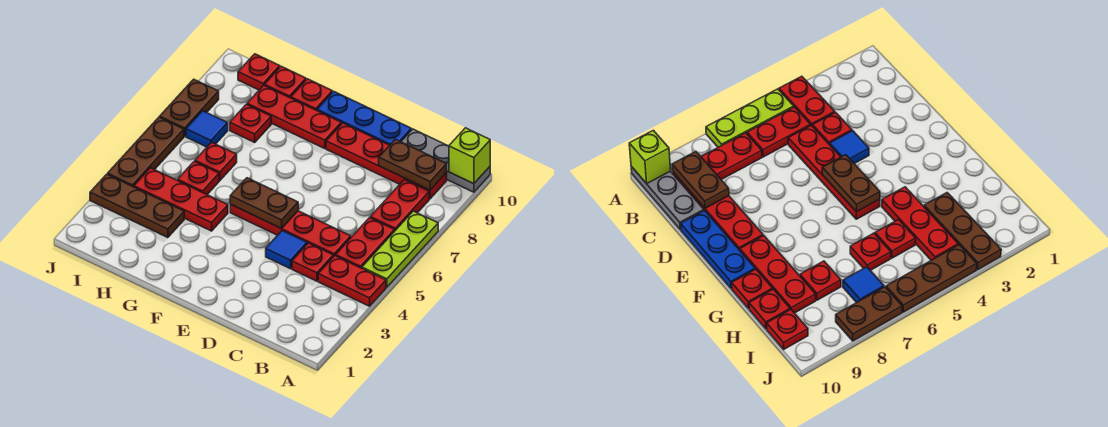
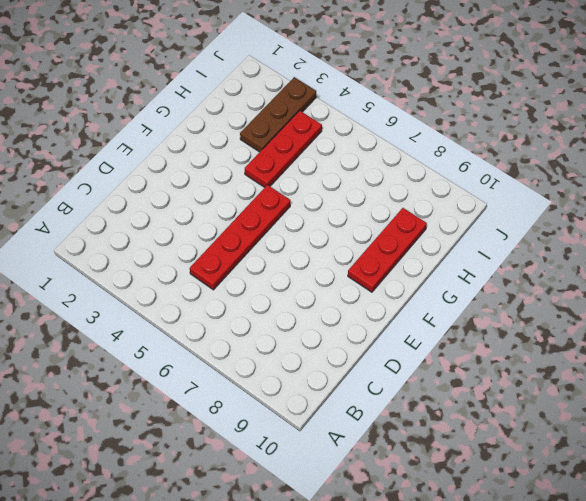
none -> red 1x2 plate [318,256,386,306]
none -> lime 1x3 plate [362,211,438,287]
none -> grey 1x3 plate [401,129,490,192]

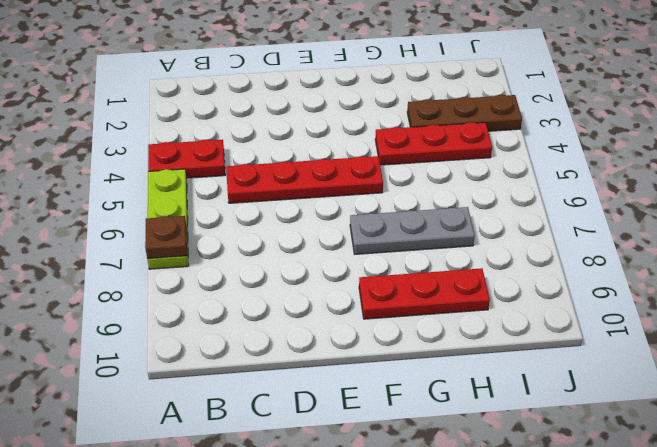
brown 1x1 plate [145,216,187,259] -> none
grey 1x3 plate [350,207,475,254] -> grey 1x3 plate moved to [401,129,490,192]
none -> red 1x2 plate [336,218,395,268]
none -> red 1x2 plate [370,180,429,230]
none -> red 1x4 plate [326,123,447,199]

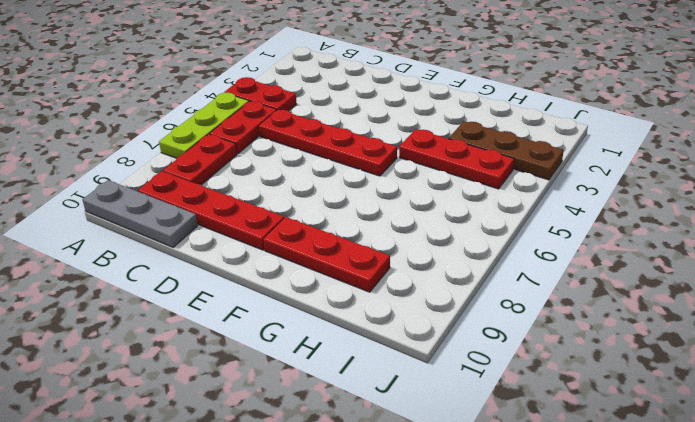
none -> red 1x1 plate [292,243,333,281]
none -> blue 1x1 tile [266,231,307,269]
none -> blue 1x3 plate [317,92,411,145]

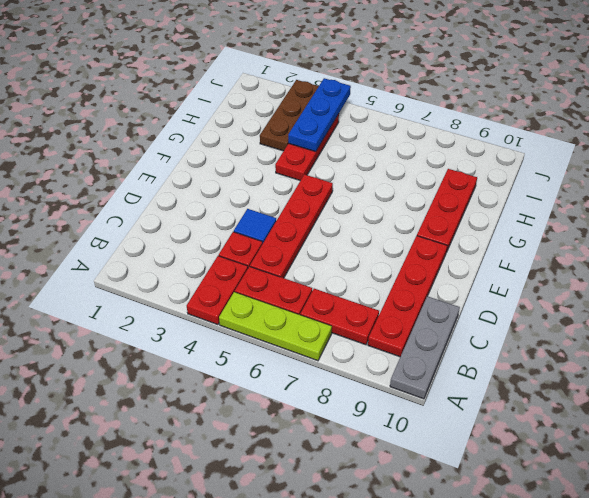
blue 1x3 plate [288,78,351,152] -> blue 1x3 plate moved to [317,92,411,145]
none -> red 1x1 plate [291,79,332,110]
none -> red 1x1 plate [178,161,219,194]
none -> red 1x1 plate [195,142,237,180]

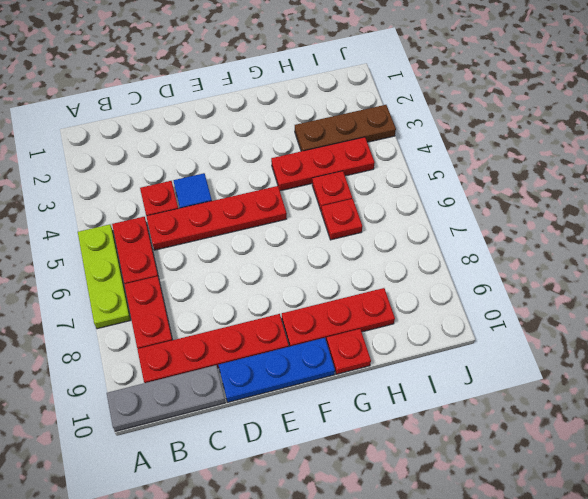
none -> red 1x2 plate [318,256,386,306]
none -> red 1x1 plate [230,104,271,142]
none -> red 1x1 plate [264,66,306,98]

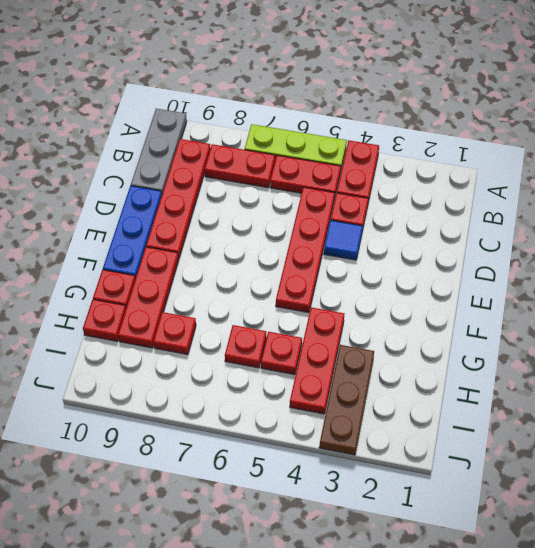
none -> blue 1x1 tile [186,111,228,147]
none -> red 1x1 plate [238,54,280,90]
none -> brown 1x3 plate [108,117,184,187]

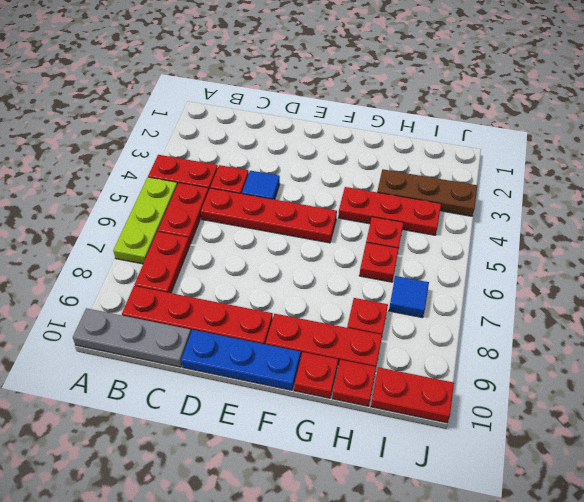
red 1x2 plate [371,367,454,423] -> red 1x1 plate [238,54,280,90]
none -> brown 1x3 plate [108,117,184,187]
none -> brown 1x2 plate [160,79,219,136]
none -> lime 1x1 brick [449,128,490,184]

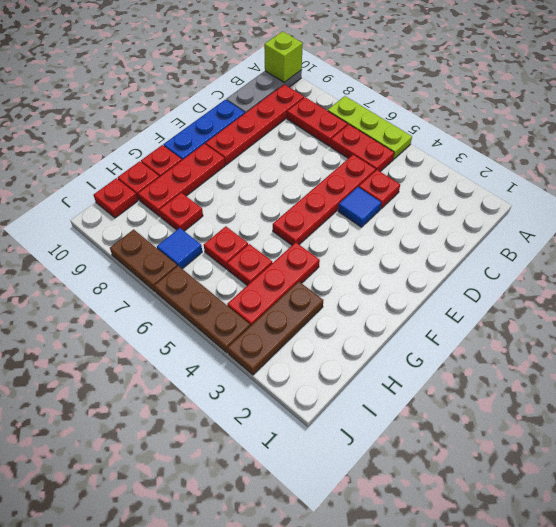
none -> red 1x2 plate [318,256,386,306]
none -> brown 1x2 plate [379,139,447,190]
none -> brown 1x2 plate [230,178,298,229]

